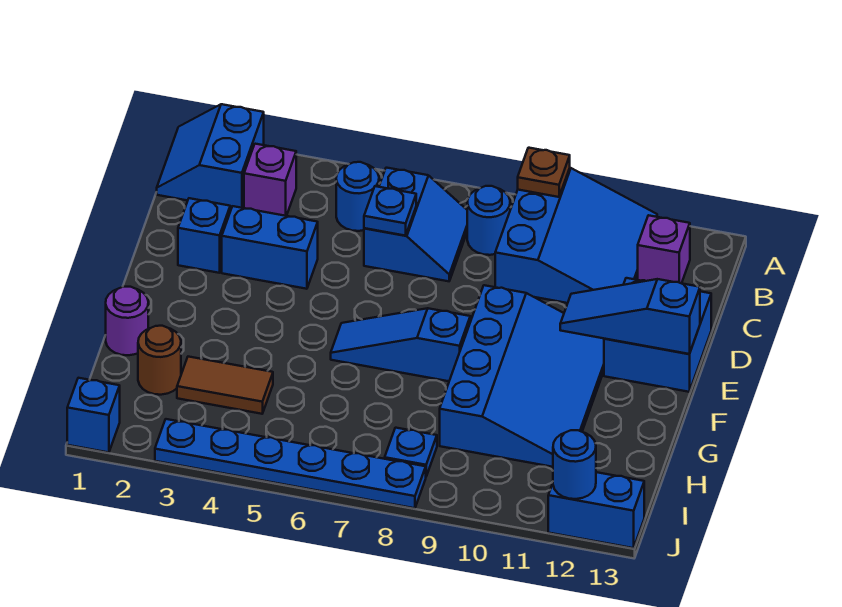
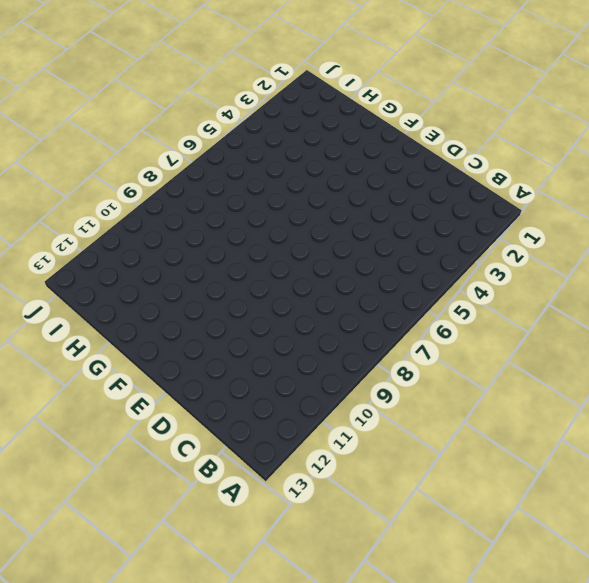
none -> blue 2x2 slope [157,104,264,208]
none -> blue 3x3 slope [495,168,657,303]
none -> purple 1x1 brick [244,144,296,216]

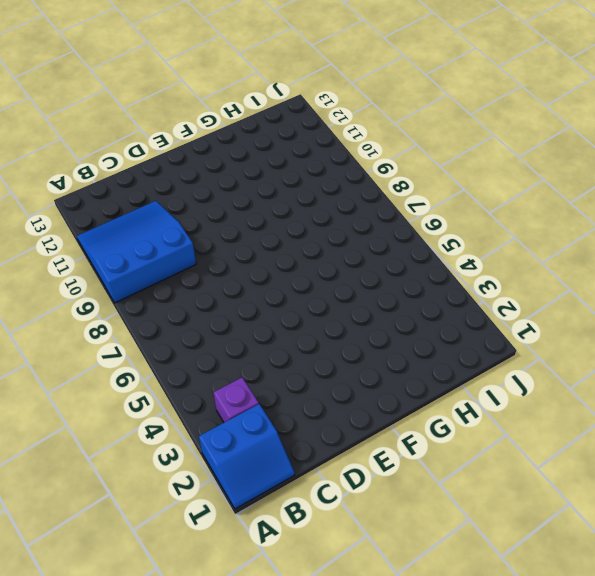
none -> blue 1x1 round brick [336,162,379,231]
none -> blue 2x2 slope [364,168,467,281]
none -> blue 1x1 round brick [467,186,510,255]

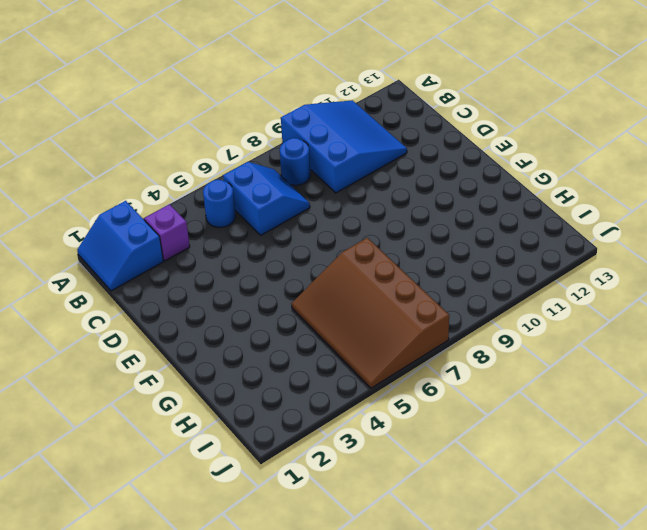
brown 3x4 slope [292,238,449,388] -> blue 1x6 plate [155,419,426,508]
none -> purple 1x1 brick [638,215,690,283]
none -> blue 1x1 brick [178,198,230,273]
none -> blue 1x2 brick [222,206,318,289]

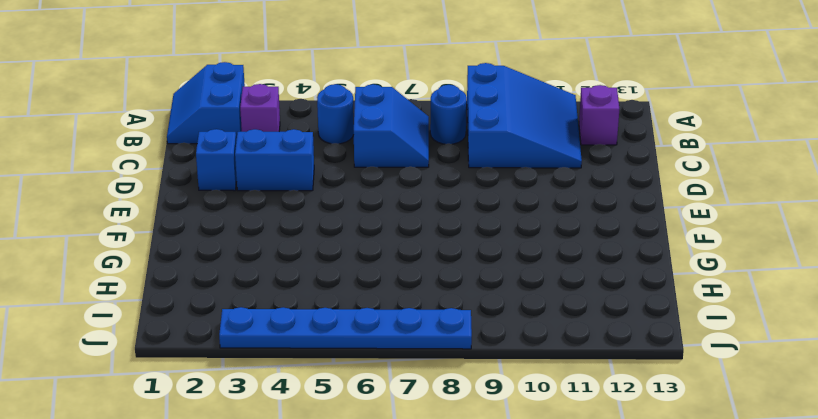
none -> blue 2x2 brick [604,278,711,392]
none -> blue 3x4 slope [440,285,604,467]
none -> blue 1x3 slope [331,308,470,381]

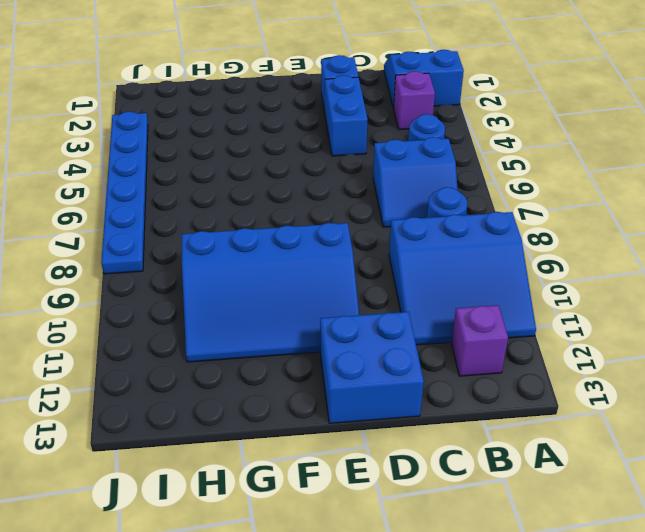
none -> blue 1x3 slope [331,308,470,381]
none -> purple 1x1 round brick [106,287,148,355]
none -> brown 1x1 round brick [138,326,181,395]

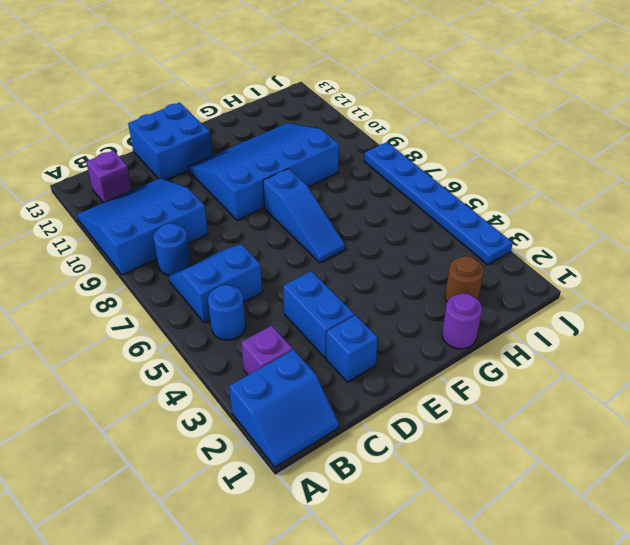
none -> brown 1x2 tile [177,357,273,414]
none -> blue 1x1 plate [385,428,437,476]
none -> blue 1x1 brick [67,378,120,452]

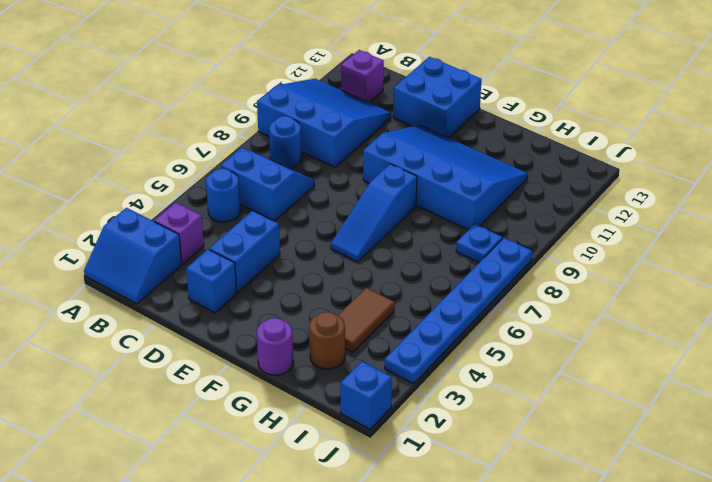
none -> blue 1x2 brick [548,472,644,548]
none -> brown 1x1 plate [518,148,570,197]
none -> blue 1x1 plate [364,186,416,236]

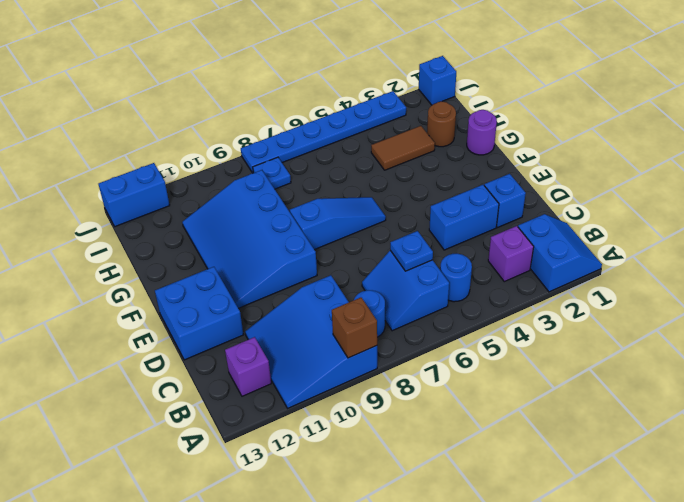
brown 1x1 brick [332,298,377,358] -> brown 1x1 plate [518,148,570,197]
none -> blue 1x3 slope [560,279,700,354]
none -> blue 1x1 round brick [553,430,596,499]

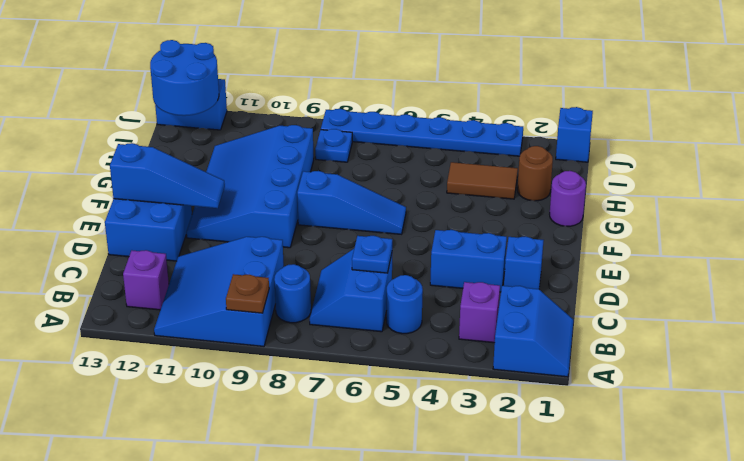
blue 2x2 round brick [150,40,219,116] -> blue 1x1 round brick [553,430,596,499]

